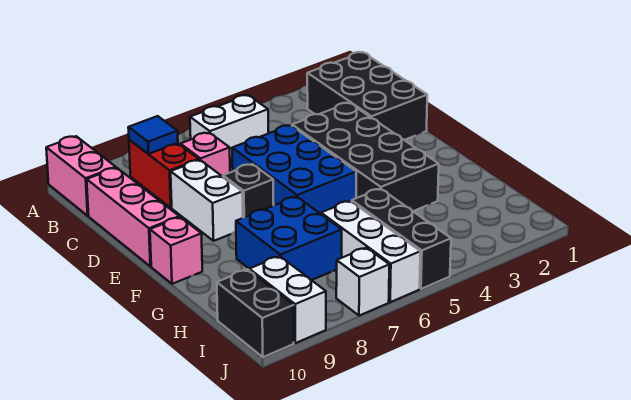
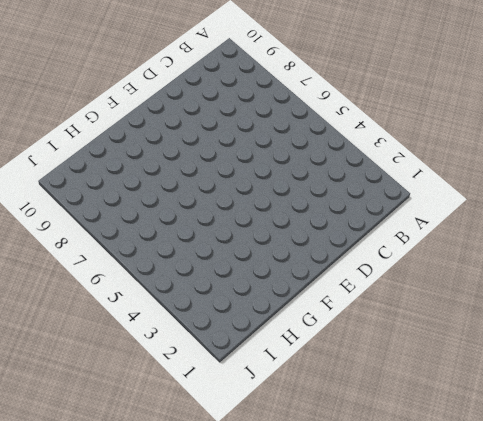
none -> pink 1x2 brick [46,136,116,216]
none -> black 2x3 brick [307,52,427,140]
none -> white 1x2 brick [190,95,268,160]

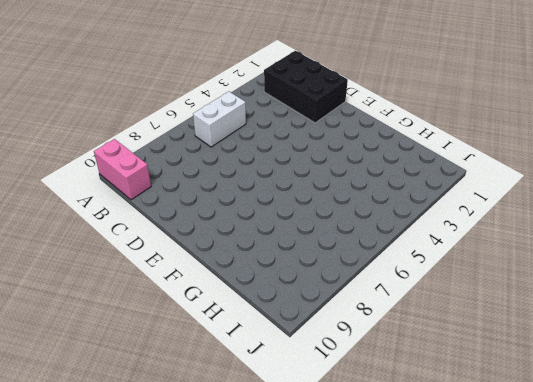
none -> red 1x2 brick [129,140,199,208]
none -> pink 1x1 brick [180,133,230,177]
none -> pink 1x3 brick [87,168,180,266]

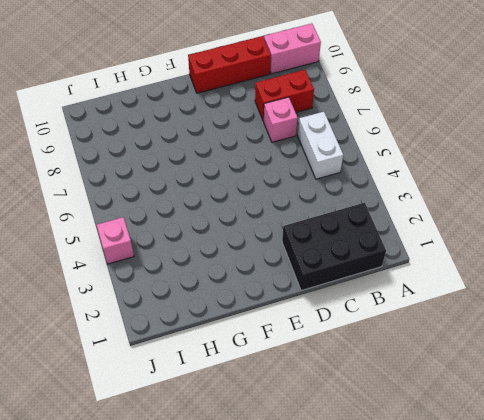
red 1x3 brick [188,36,271,93] -> pink 1x3 brick [87,168,180,266]
pink 1x1 brick [97,217,134,264] -> pink 1x1 brick moved to [150,217,202,284]
none -> black 2x4 brick [292,103,439,211]
none -> blue 2x3 brick [232,125,356,214]
none -> white 1x2 brick [171,160,243,241]

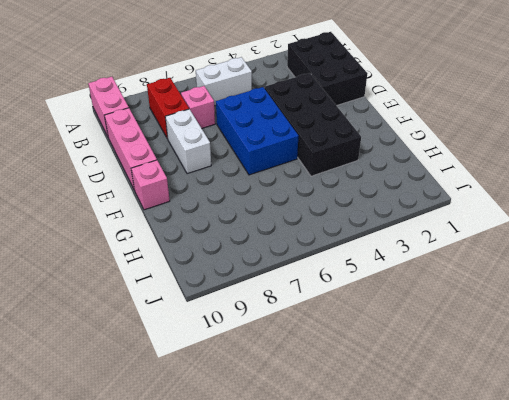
none -> black 1x1 brick [223,164,274,218]
none -> blue 2x2 brick [236,197,342,280]
none -> black 1x3 brick [352,189,451,289]

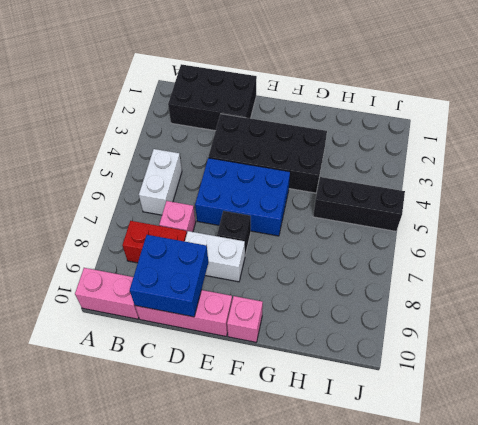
blue 2x2 brick [130,235,208,317] -> blue 2x2 brick moved to [236,197,342,280]
none -> white 1x3 brick [321,201,420,302]
none -> white 1x2 brick [249,256,326,343]
none -> black 1x2 brick [217,269,294,357]

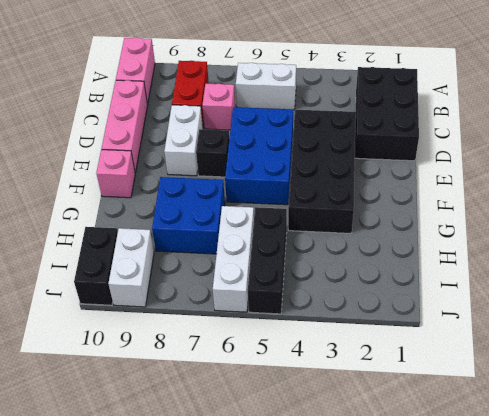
none -> white 1x1 brick [336,248,389,316]
none -> blue 1x1 tile [128,116,178,154]

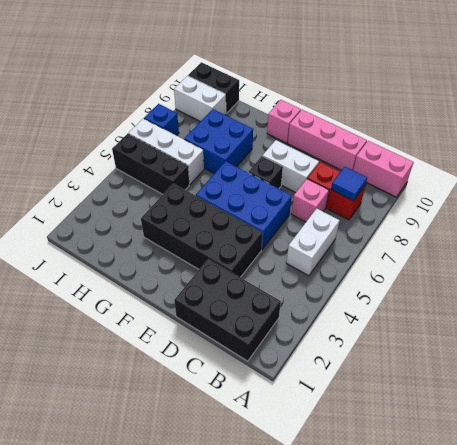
blue 1x1 brick [144,104,179,136] -> white 1x1 brick [336,248,389,316]

